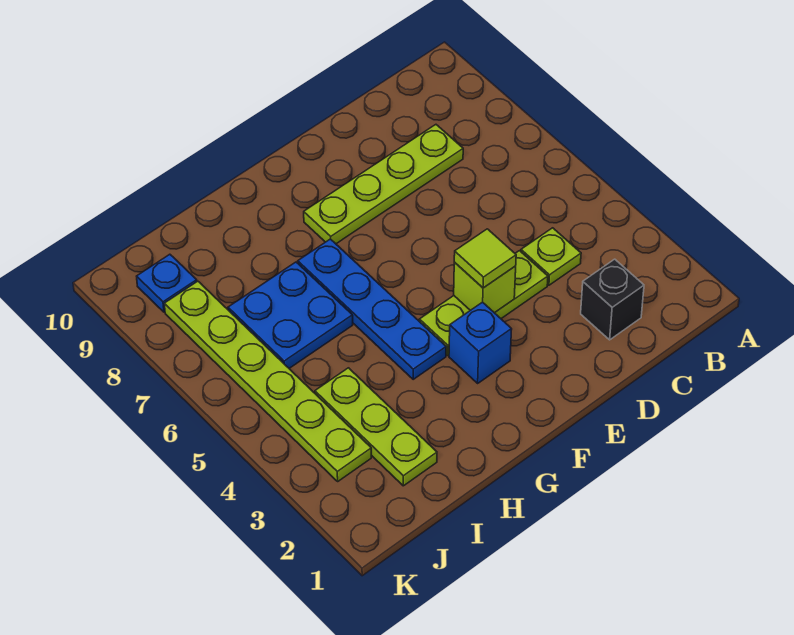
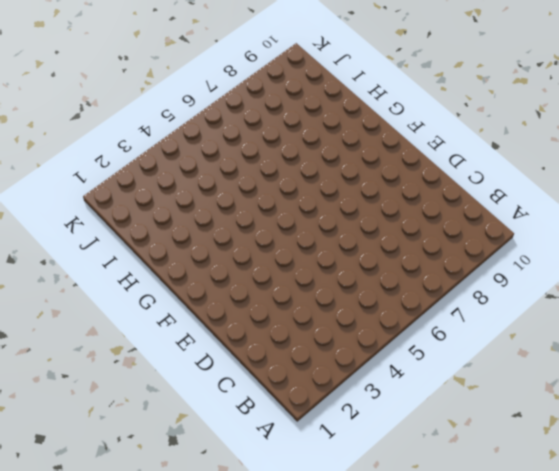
none -> black 1x1 brick [581,259,644,340]
none -> lime 1x1 plate [521,228,581,285]
none -> lime 1x4 plate [304,125,463,244]

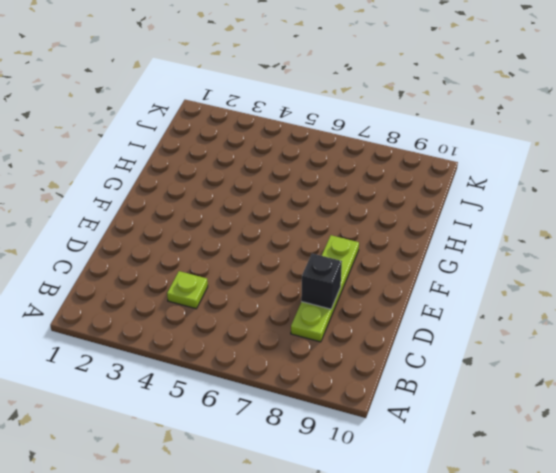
black 1x1 brick [301,254,342,309] -> black 1x1 brick moved to [581,259,644,340]
none -> lime 1x3 plate [419,251,548,355]
none -> blue 1x1 brick [449,302,512,383]
none -> blue 1x4 plate [298,239,446,379]

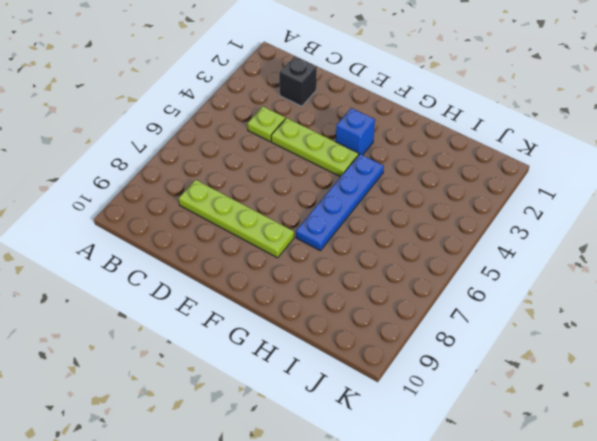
none -> blue 2x2 plate [228,262,353,368]
none -> lime 1x3 plate [315,368,437,486]
none -> lime 1x6 plate [164,281,371,481]

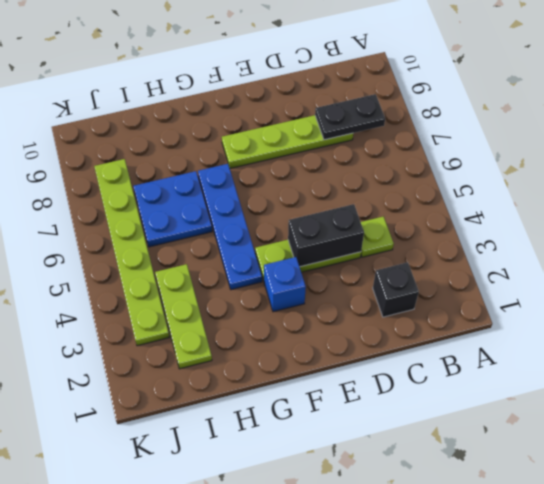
black 1x2 plate [315,94,385,140] -> none
black 1x2 brick [288,204,364,267] -> lime 1x1 brick [454,262,516,313]
none -> blue 1x1 plate [137,254,197,312]
none -> lime 1x1 tile [454,229,516,288]

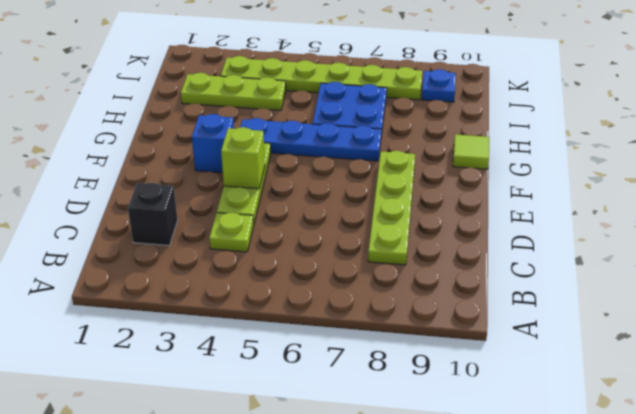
lime 1x1 tile [453,134,489,169] -> lime 1x1 tile moved to [454,229,516,288]

